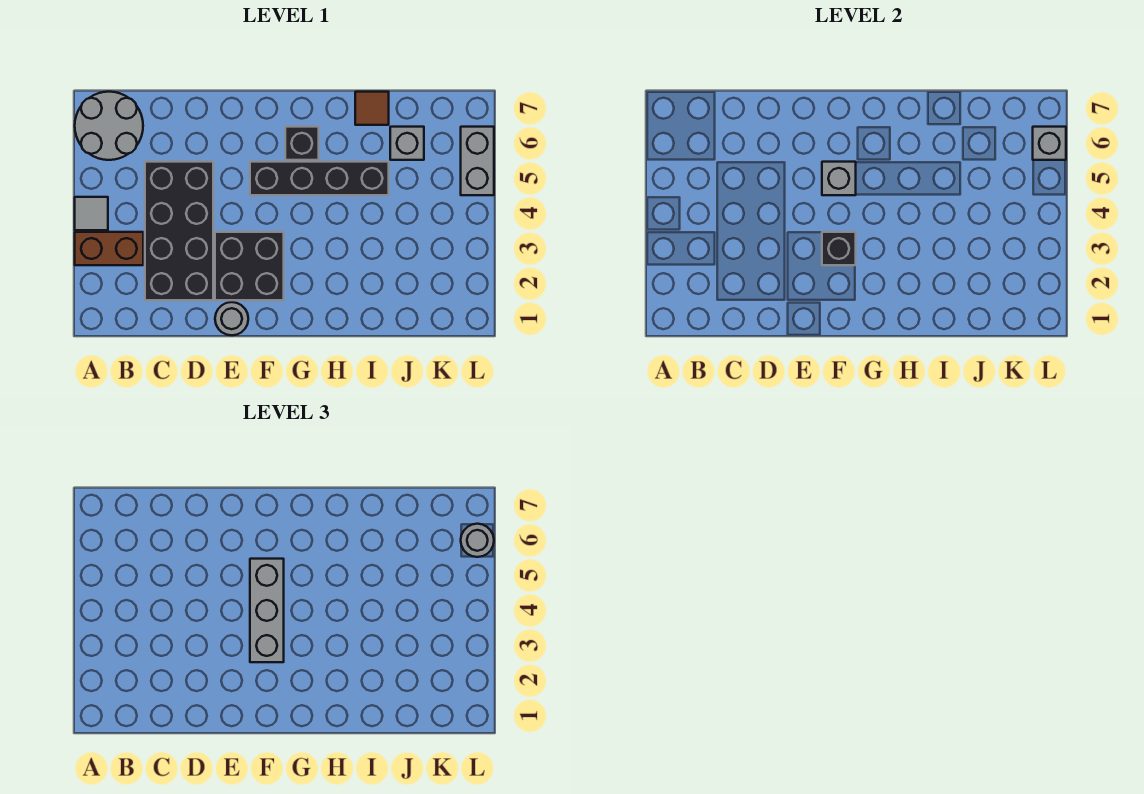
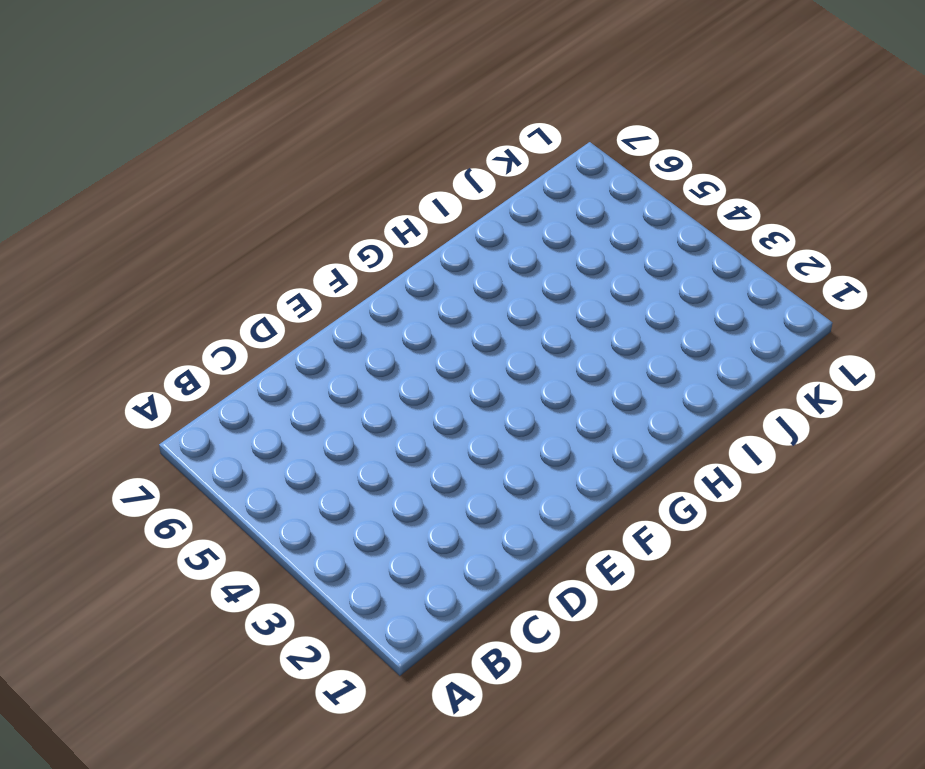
none -> brown 1x2 brick [75,232,143,265]
none -> grey 1x1 tile [75,197,108,230]
none -> grey 2x2 round brick [75,92,143,160]

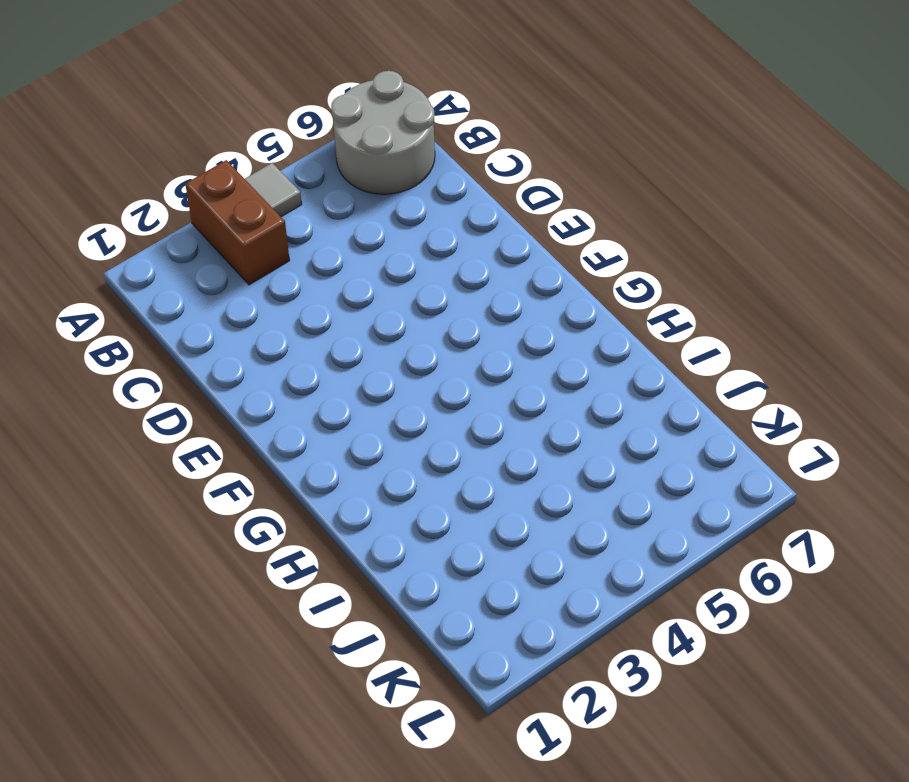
none -> black 2x4 brick [145,162,213,300]
none -> grey 1x1 round brick [215,302,248,335]
none -> black 2x2 brick [215,232,284,300]

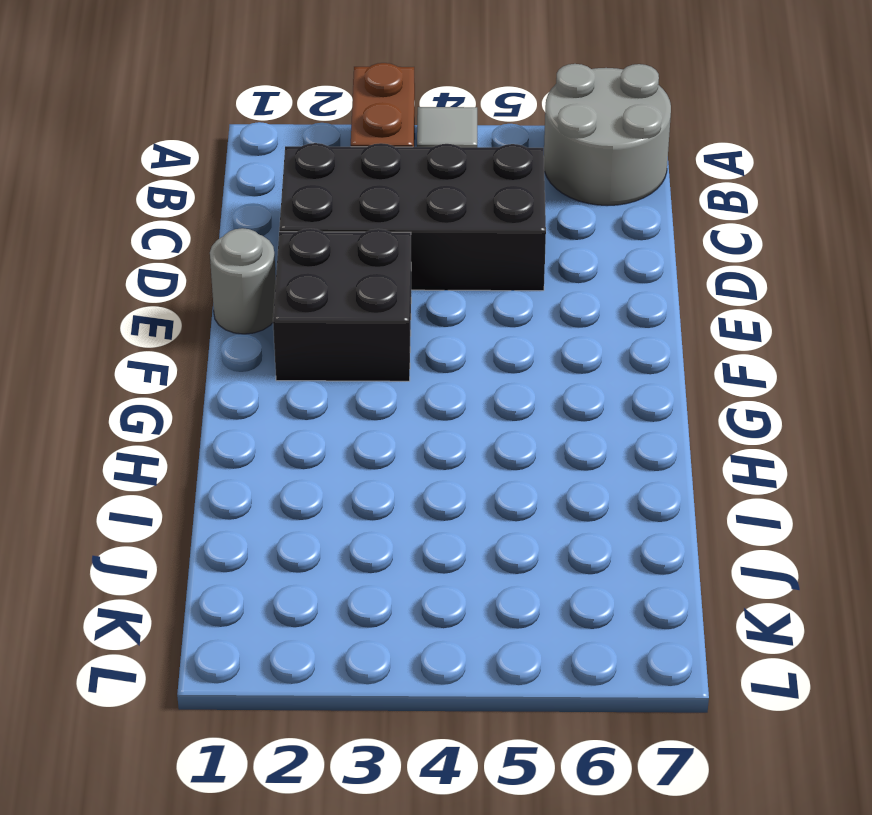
none -> black 1x4 brick [250,162,389,195]
none -> black 1x1 brick [285,127,319,160]
none -> brown 1x1 tile [355,92,389,125]

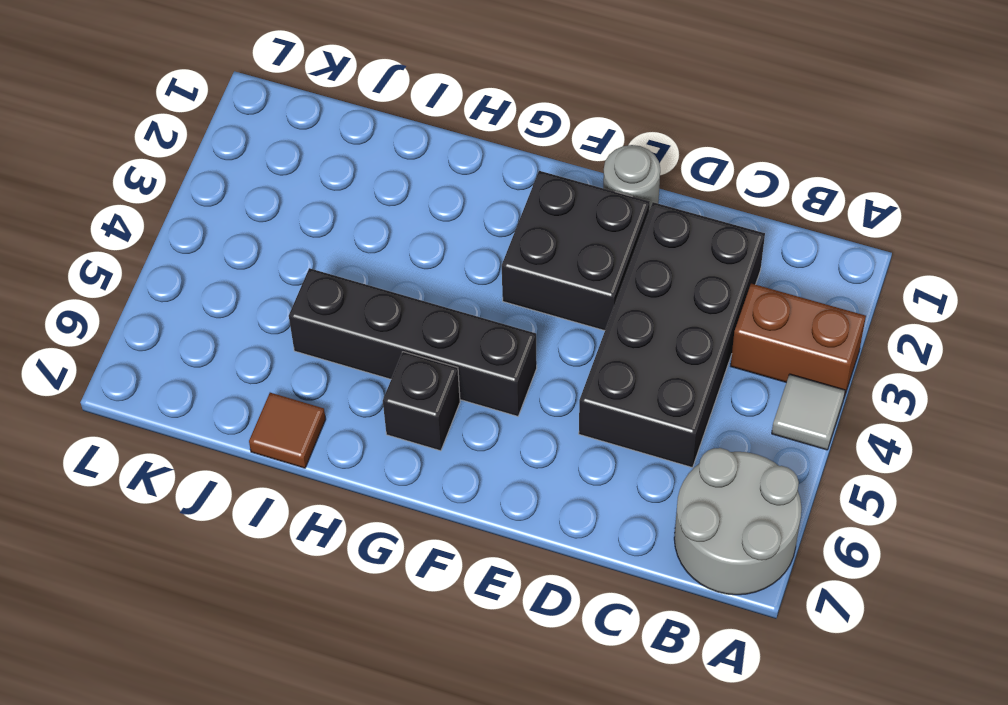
none -> grey 1x1 brick [390,127,424,160]
none -> grey 1x2 brick [461,127,494,195]
none -> black 1x1 brick [822,232,856,265]

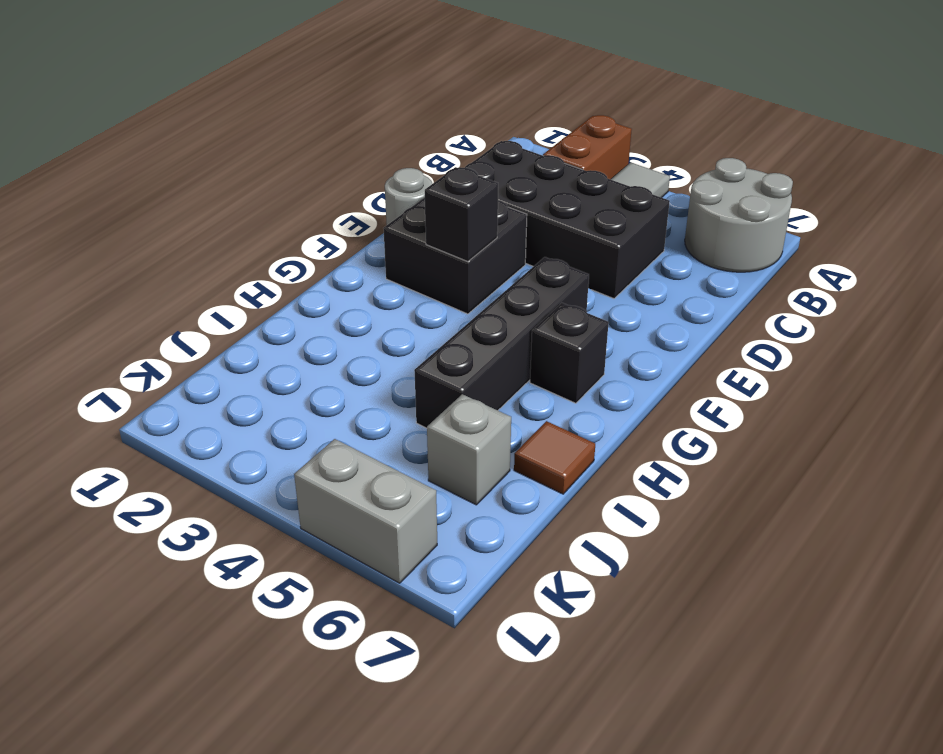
none -> grey 1x1 brick [822,162,856,195]
none -> grey 1x1 brick [1033,127,1066,160]
none -> grey 1x3 brick [250,559,284,662]

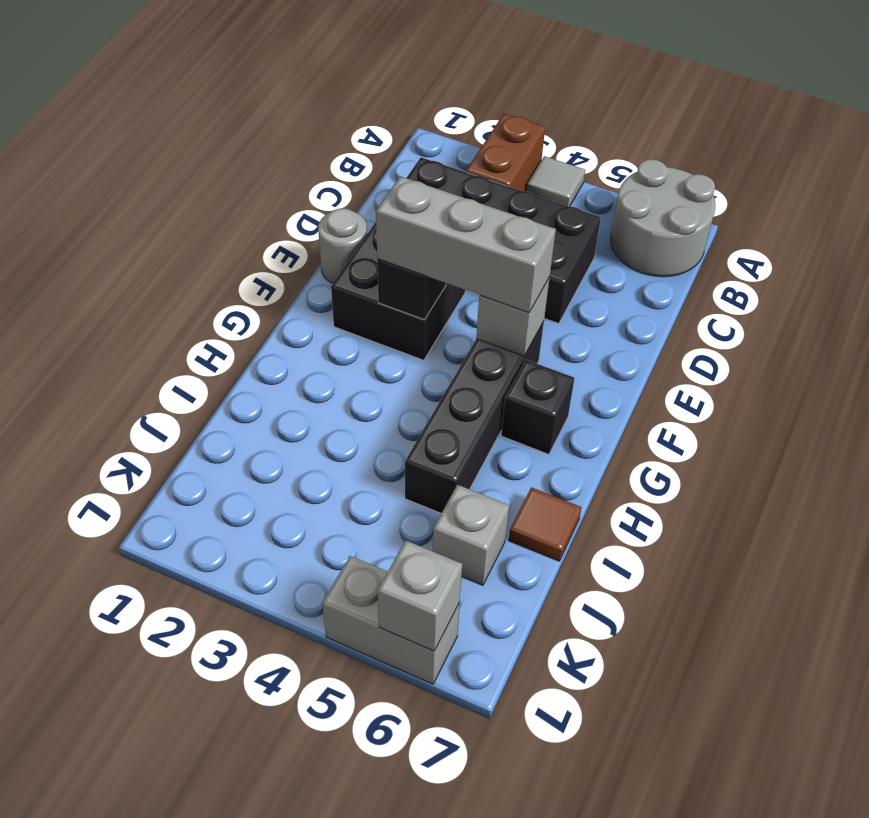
none -> grey 1x1 round brick [461,524,494,557]

